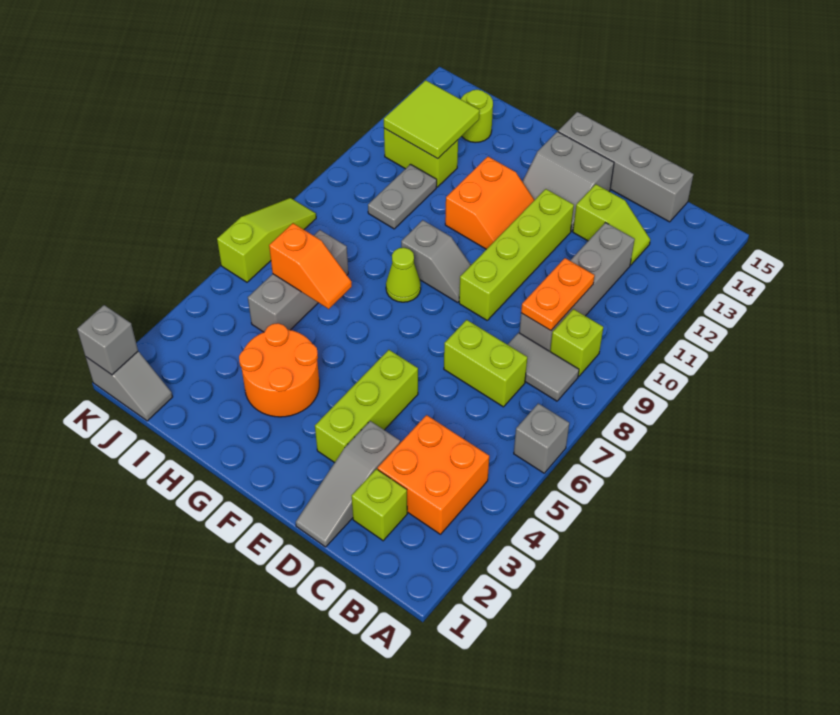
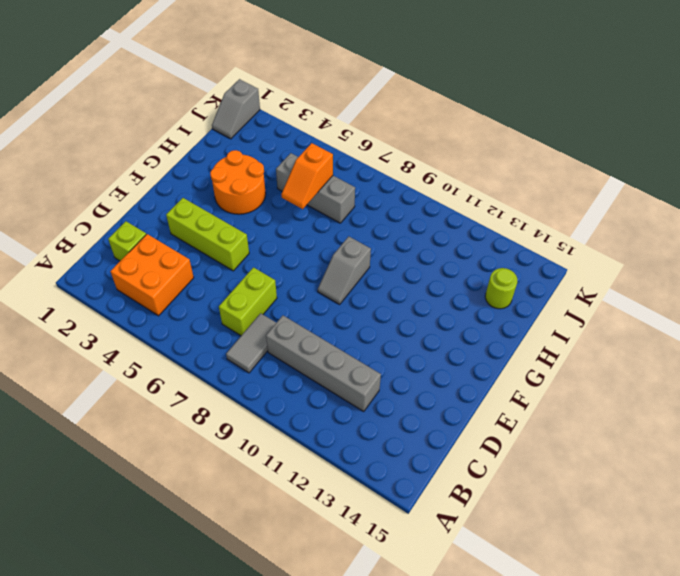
none -> grey 1x1 brick [514,403,569,473]
none -> lime 1x1 brick [550,309,603,376]
none -> lime 1x2 slope [573,184,650,265]

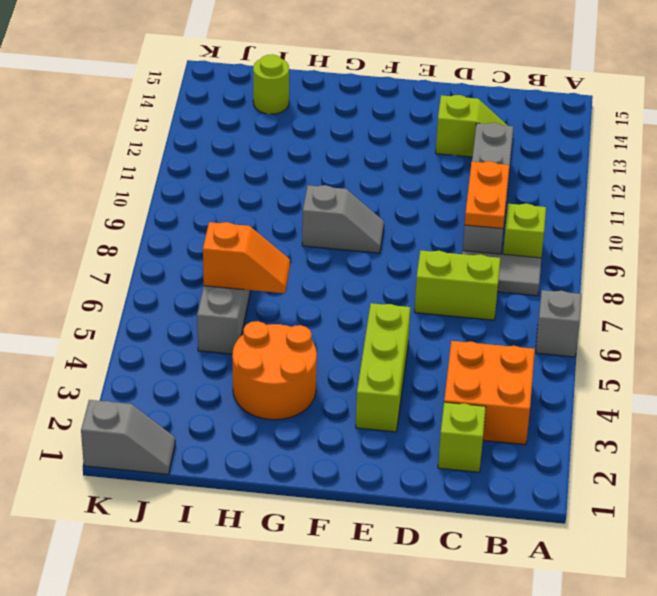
none -> grey 1x4 brick [558,112,693,222]
none -> grey 1x3 slope [296,421,400,547]
none -> lime 1x4 brick [459,189,574,320]

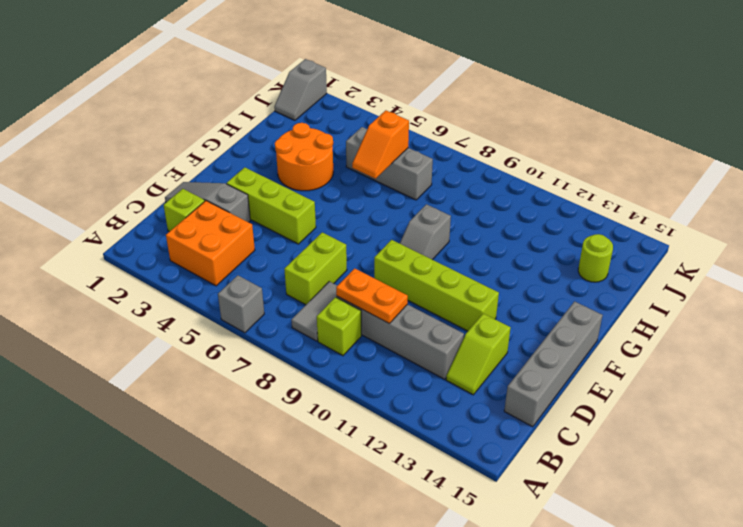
none -> grey 2x2 slope [522,132,614,231]
none -> orange 2x2 slope [445,157,534,249]
none -> lime 1x1 cone [386,248,421,302]

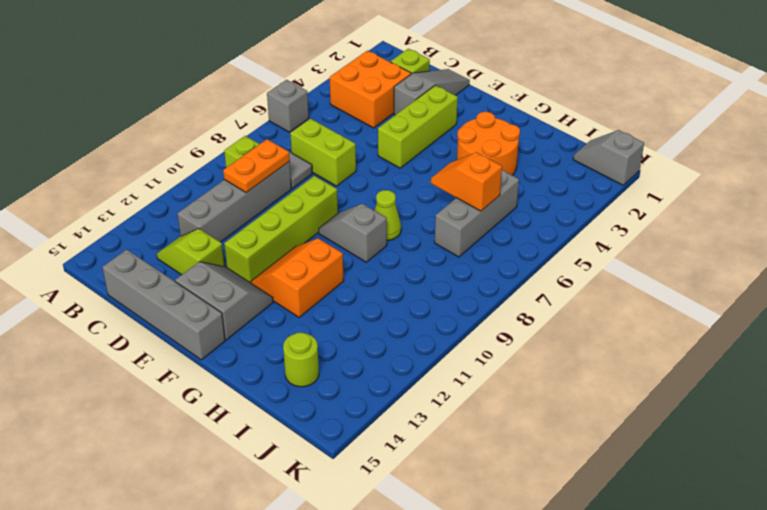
none -> grey 1x2 plate [368,164,437,229]
none -> lime 1x2 brick [384,128,458,187]
none -> lime 1x3 slope [217,198,316,282]

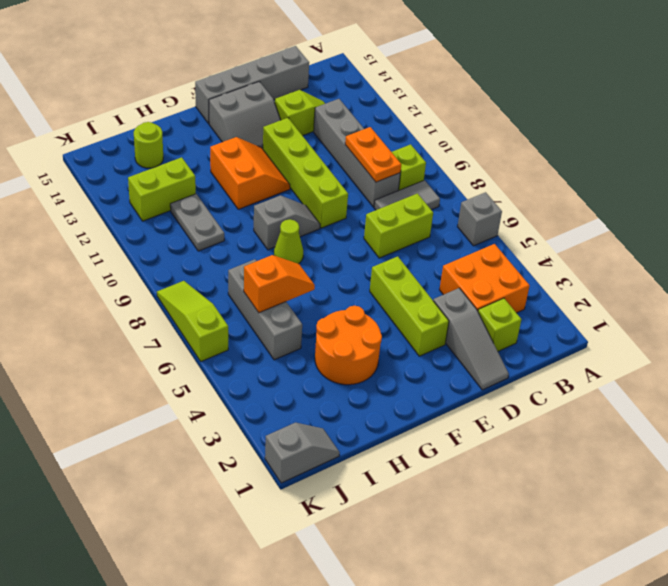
none -> lime 2x2 tile [384,80,480,159]
none -> grey 1x1 brick [77,305,138,375]

